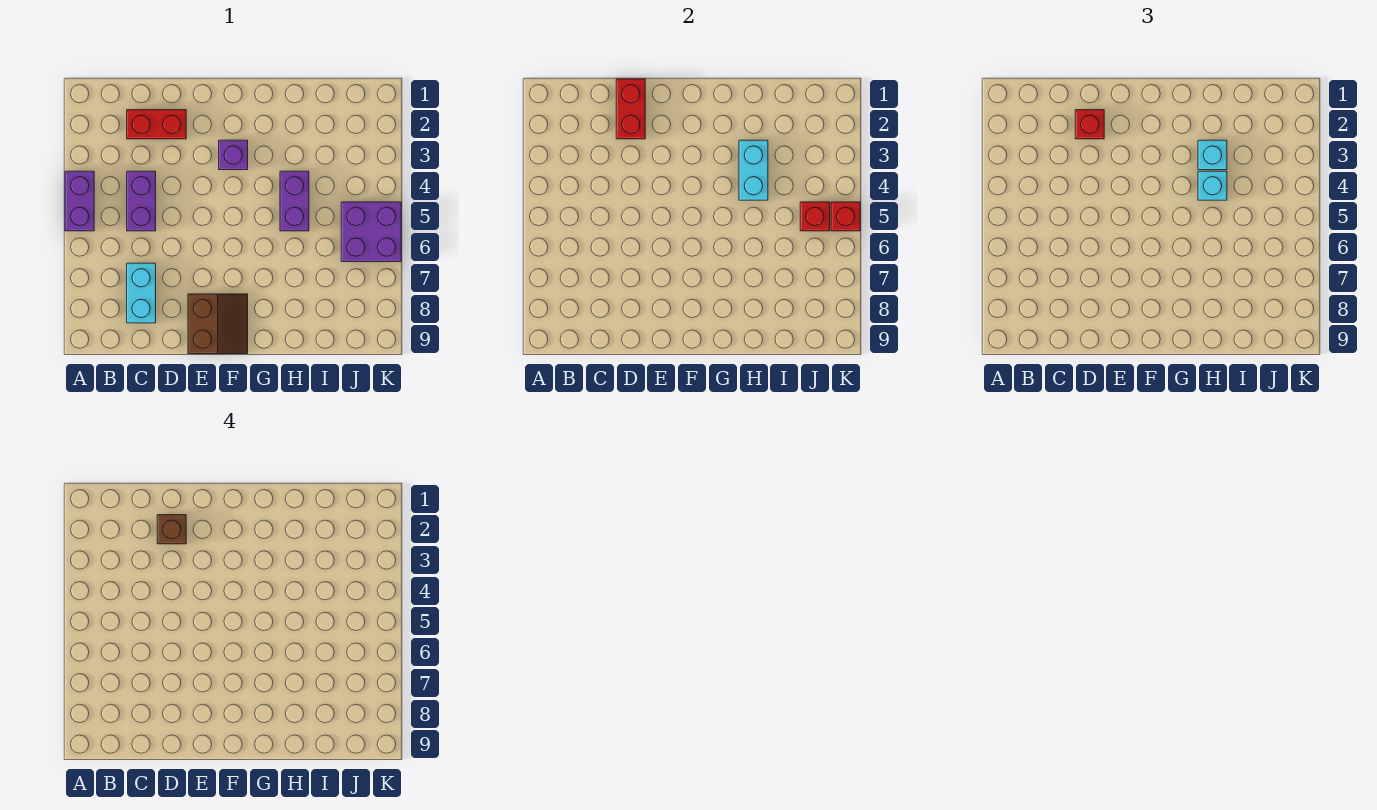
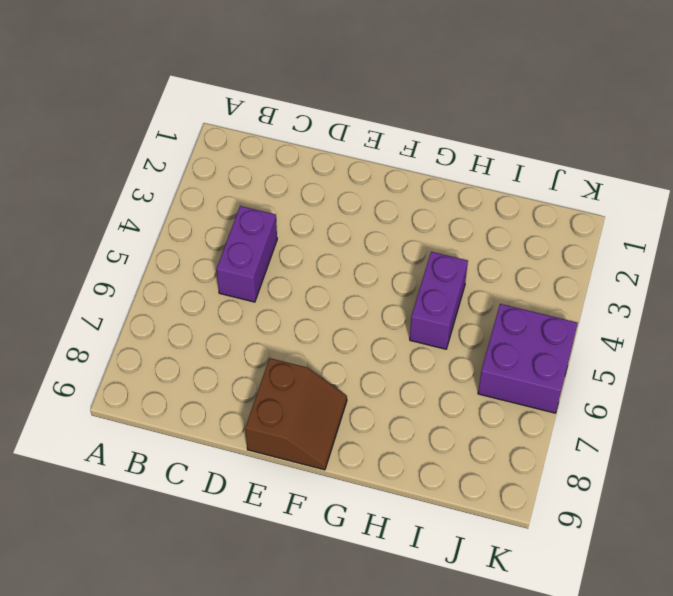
none -> purple 1x2 brick [65,171,94,231]
none -> red 1x2 brick [127,110,186,139]
none -> cyan 1x2 brick [127,263,156,323]

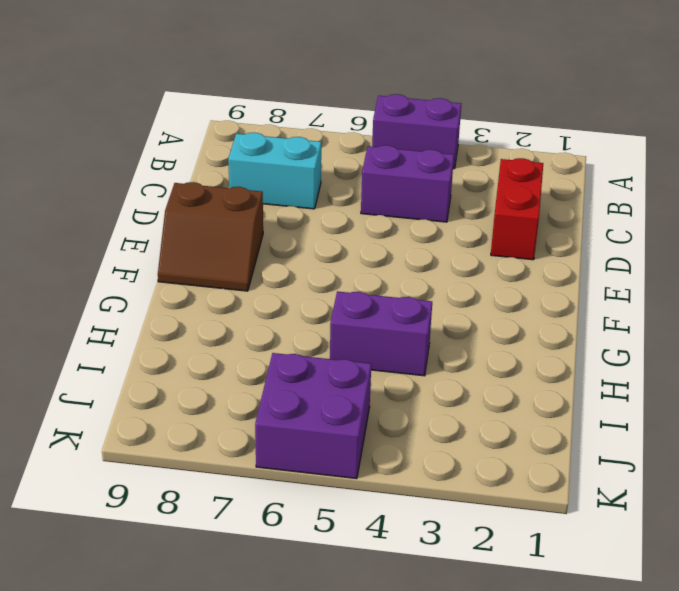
none -> purple 1x1 brick [219,140,248,170]
none -> red 1x2 brick [616,79,645,139]
none -> cyan 1x2 brick [739,140,768,200]

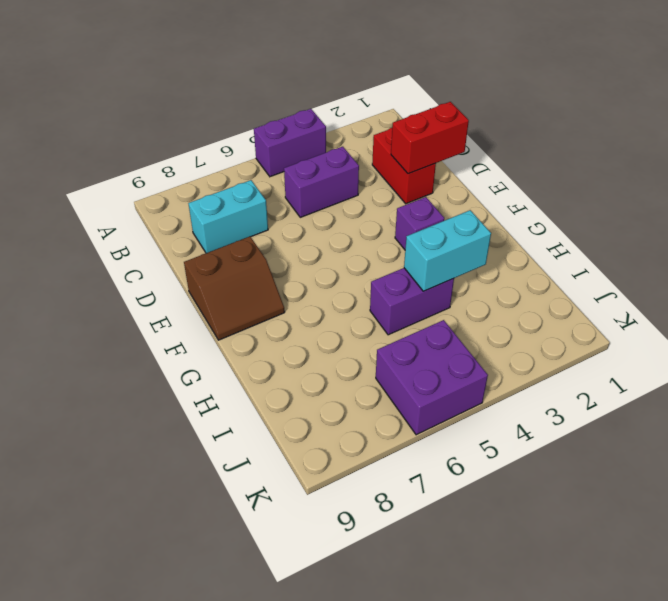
none -> red 1x1 brick [800,202,830,231]
none -> red 1x1 brick [831,202,860,231]
none -> red 1x1 brick [1075,110,1104,139]

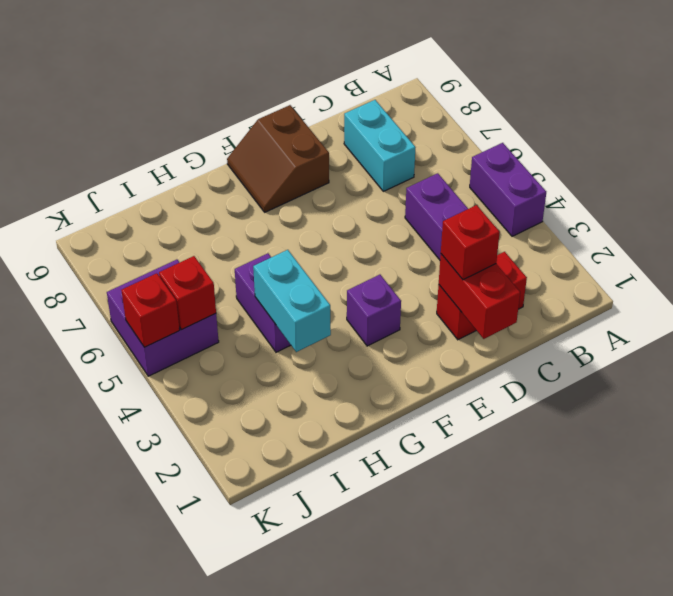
none -> cyan 1x1 brick [1198,140,1227,170]
none -> cyan 1x1 brick [1198,171,1227,200]
none -> brown 1x1 brick [157,515,186,544]

